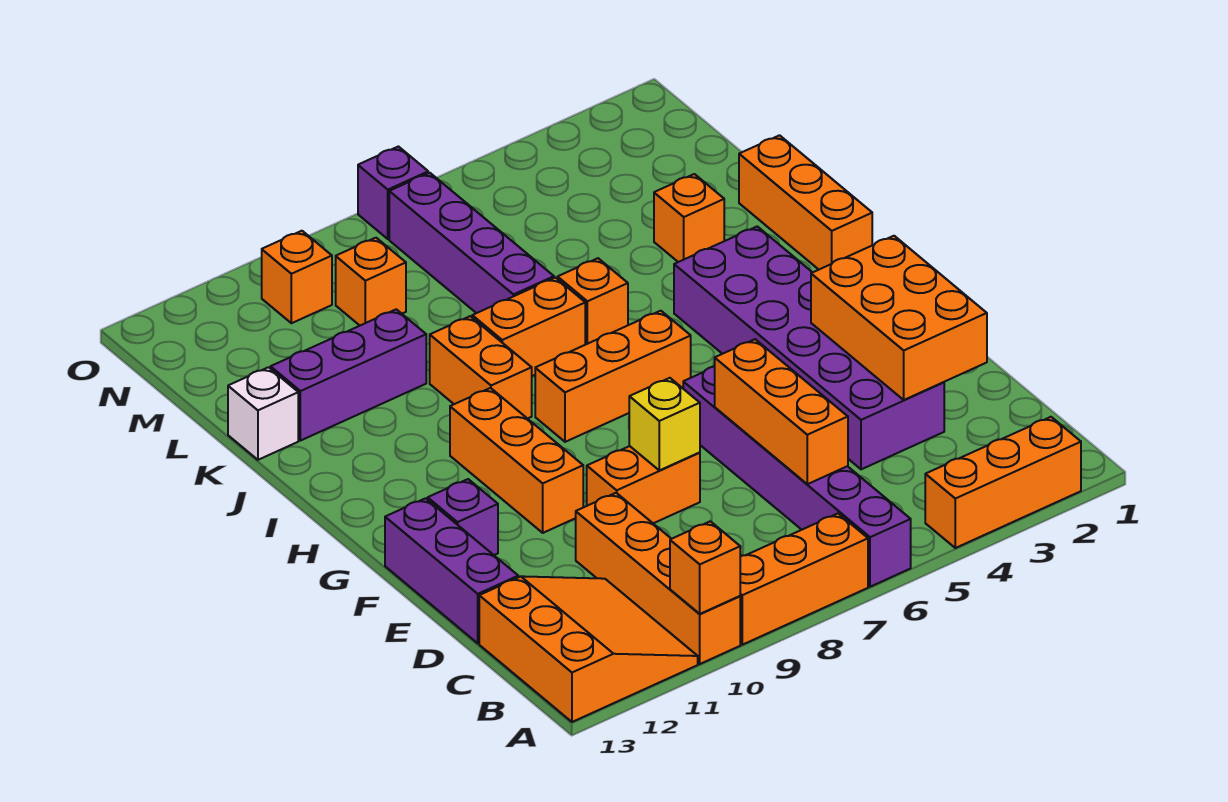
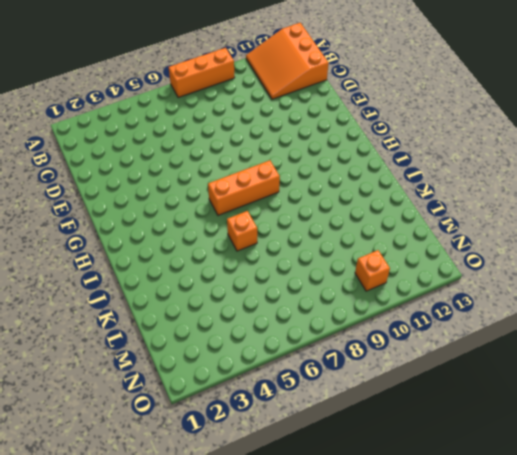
none -> orange 1x3 brick [925,417,1081,548]
none -> purple 1x6 brick [683,366,911,587]
none -> orange 1x4 brick [576,493,740,664]

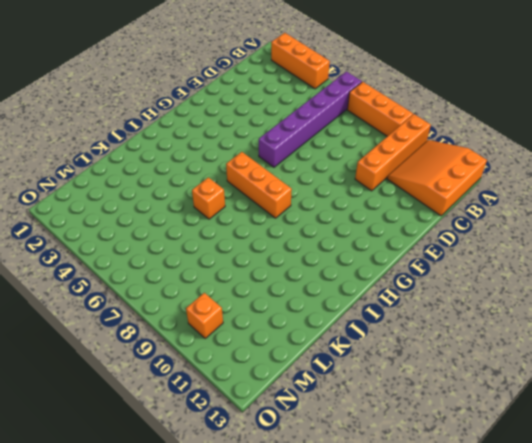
none -> purple 2x6 brick [674,226,944,469]
none -> purple 1x3 brick [385,498,518,643]
none -> orange 1x2 brick [587,446,700,524]

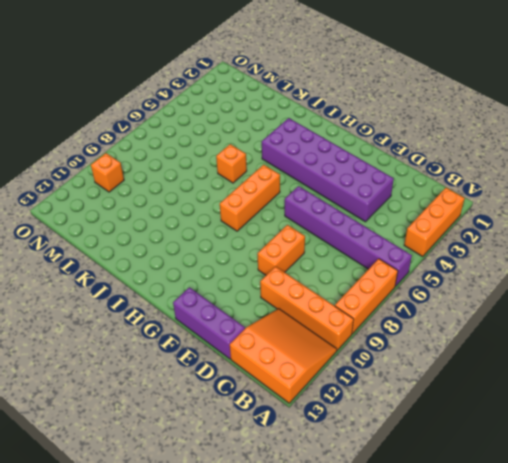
none -> orange 1x3 brick [450,388,583,533]
none -> purple 1x1 brick [428,479,498,555]
none -> orange 1x3 brick [739,135,872,269]

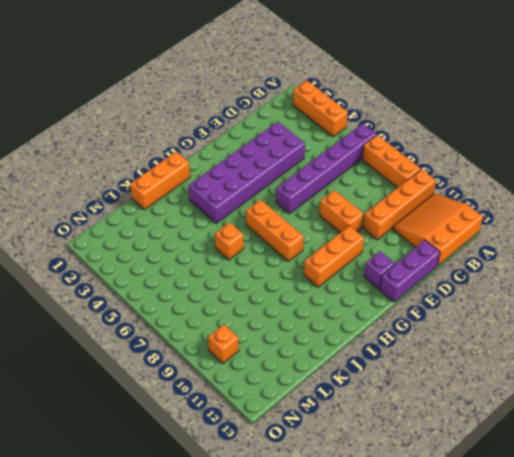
none -> orange 1x2 brick [430,316,532,419]
none -> orange 1x2 brick [472,278,585,376]
none -> orange 1x1 brick [654,174,724,262]

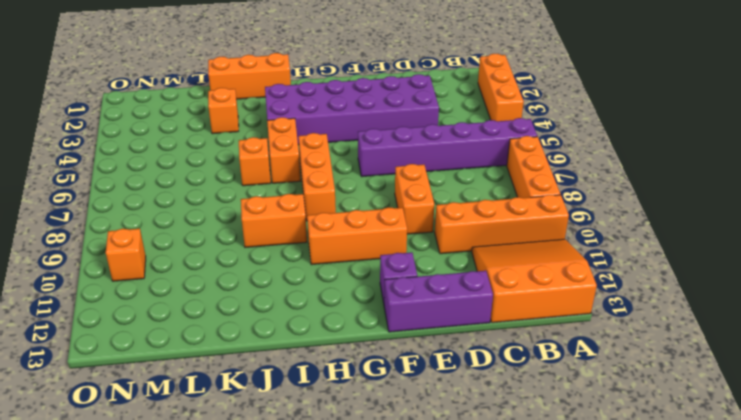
orange 1x2 brick [267,117,301,183] -> orange 1x2 brick moved to [472,278,585,376]
none -> purple 1x4 brick [389,173,554,313]
none -> purple 1x3 brick [271,309,426,441]
none -> white 1x1 brick [228,367,298,460]

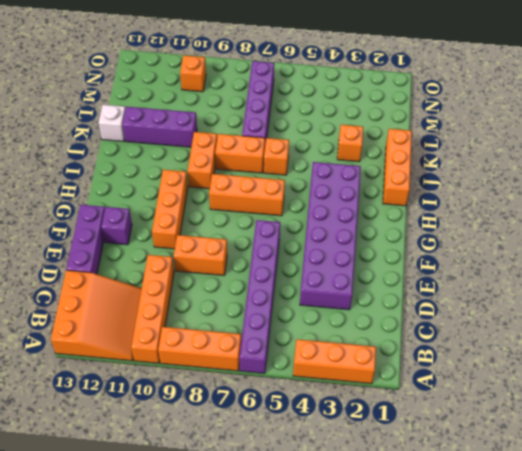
none -> orange 1x1 brick [336,238,406,325]
none -> purple 1x1 brick [358,147,428,239]
none -> orange 1x1 brick [670,521,740,614]

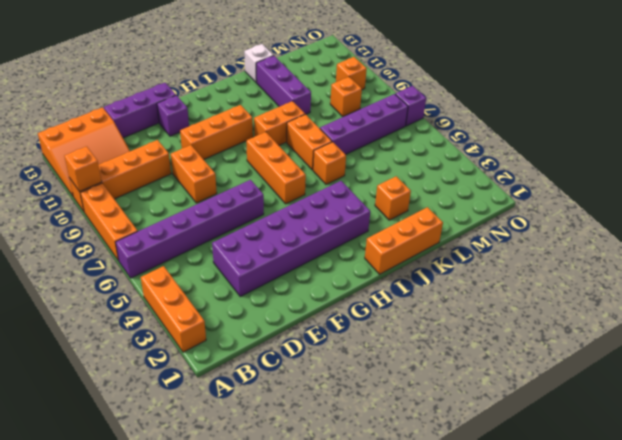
none -> orange 1x3 brick [715,339,848,484]
none -> orange 2x3 brick [811,236,987,400]
none -> yellow 1x1 brick [629,378,700,470]

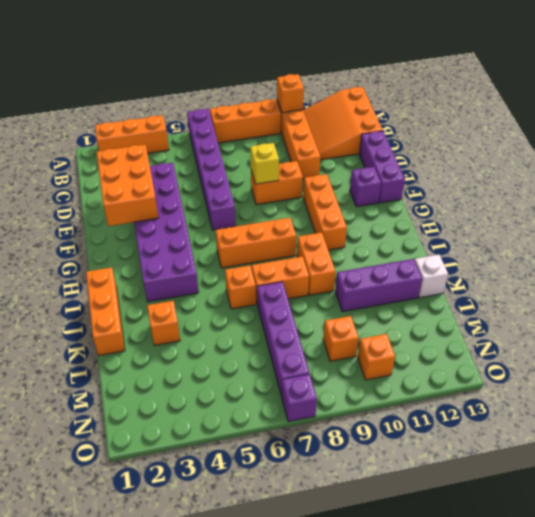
none -> orange 1x3 brick [715,339,848,484]

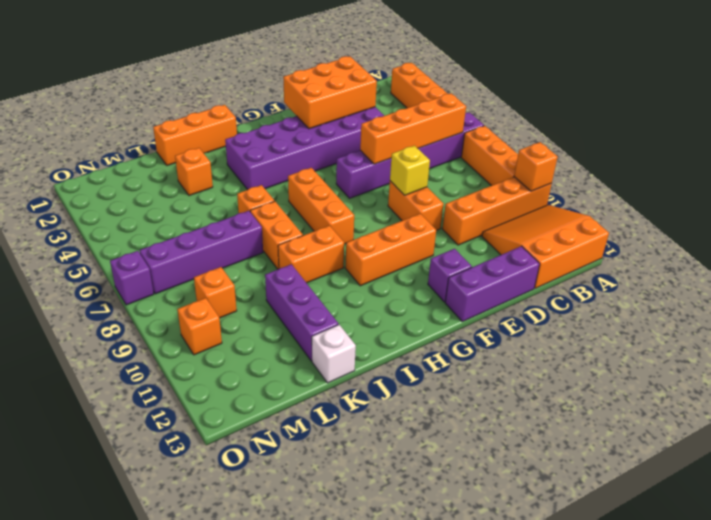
orange 1x4 brick [360,93,466,164] -> orange 1x3 brick [715,339,848,484]

